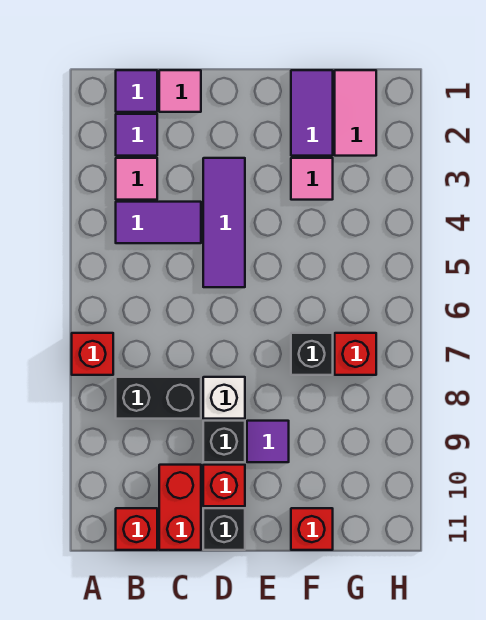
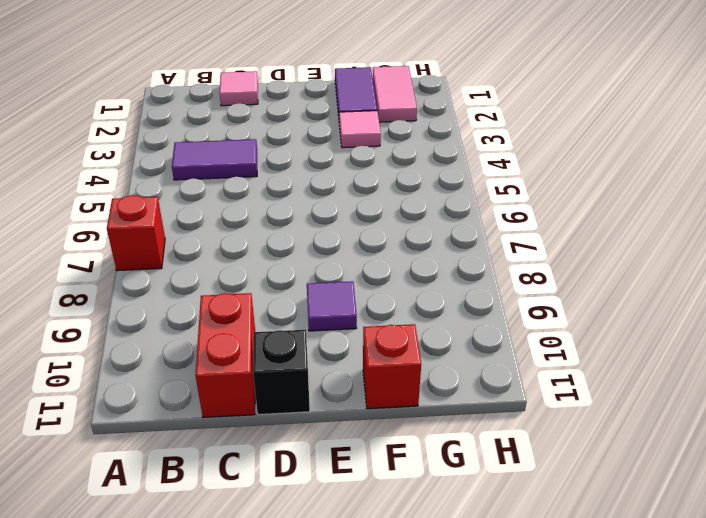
none -> purple 1x1 tile [116,70,157,112]
none -> purple 1x1 tile [116,114,157,156]
none -> pink 1x1 tile [116,158,157,200]

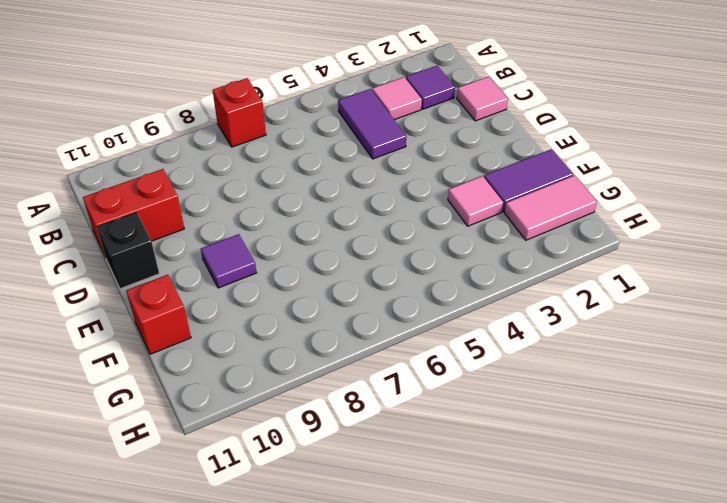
none -> purple 1x1 tile [116,70,157,112]
none -> black 1x2 brick [116,377,201,419]
none -> red 1x1 brick [116,508,157,550]

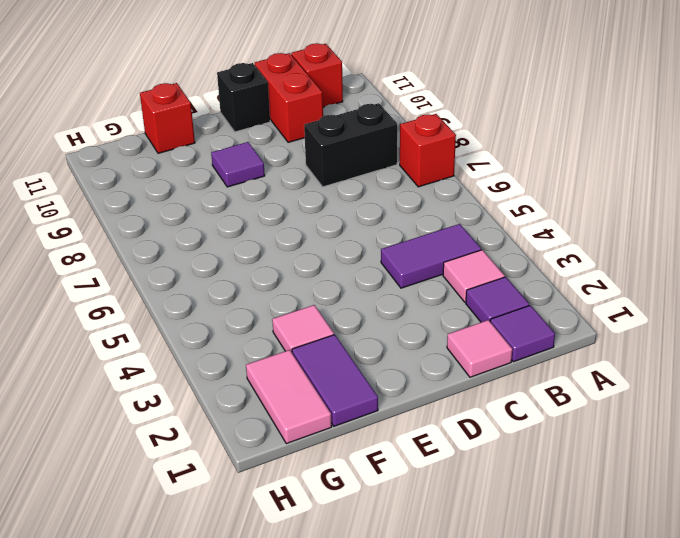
none -> purple 1x3 tile [203,158,245,287]
none -> white 1x1 brick [203,377,245,419]
none -> black 1x1 brick [203,421,245,462]

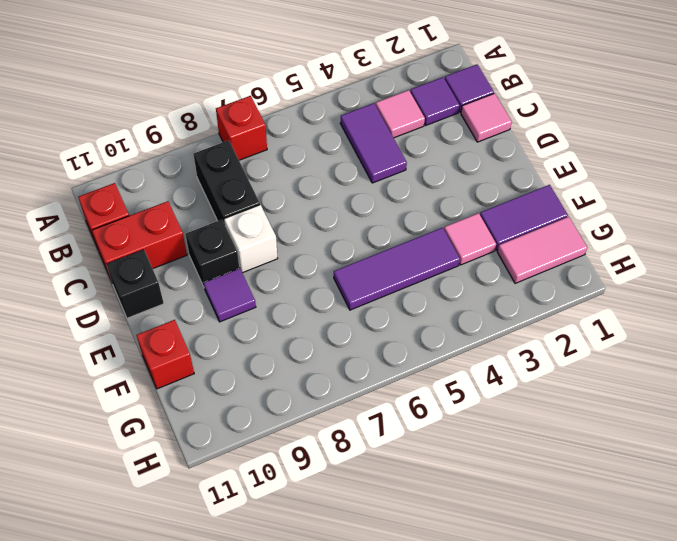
purple 1x3 tile [334,228,460,310] -> purple 1x3 tile moved to [203,158,245,287]
none -> red 1x1 brick [203,465,245,506]
none -> black 1x1 brick [291,333,333,375]
none -> red 1x1 brick [335,333,376,375]

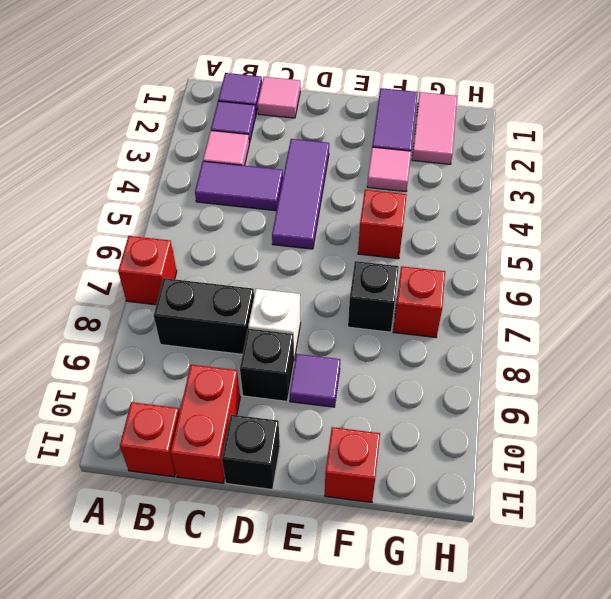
red 1x1 brick [358,190,407,259] -> red 1x1 brick moved to [203,465,245,506]

